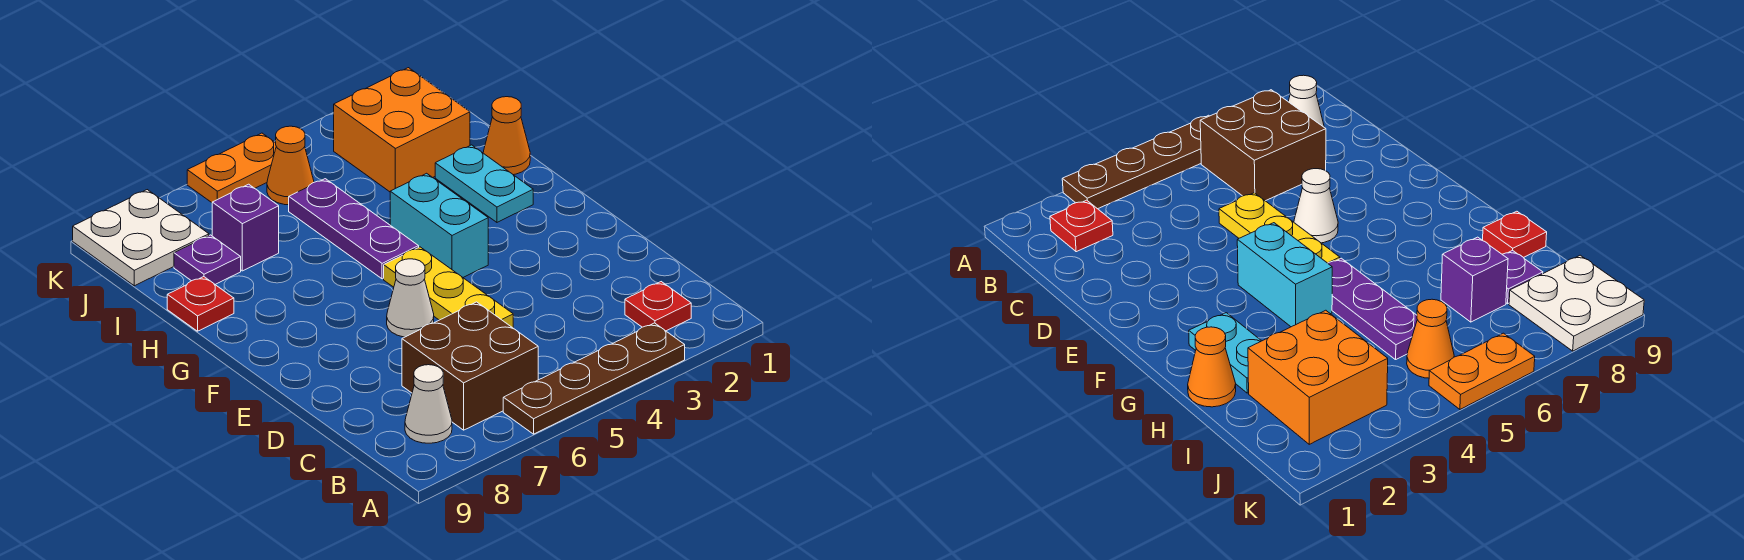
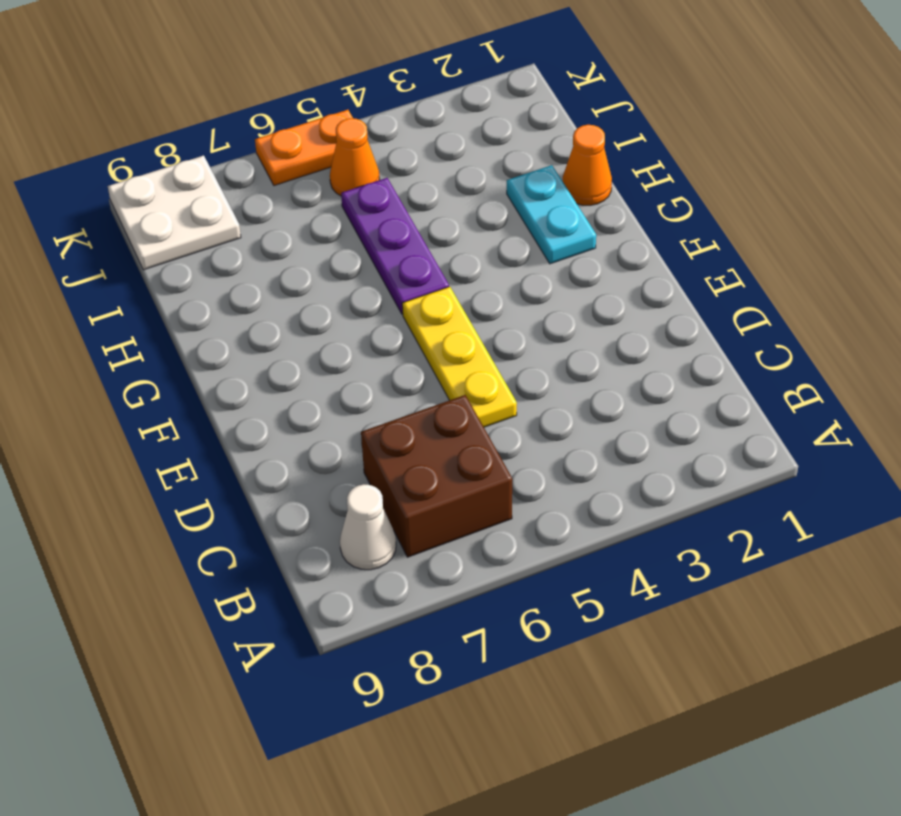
none -> brown 1x4 plate [503,323,685,434]
none -> red 1x1 plate [625,282,691,331]
none -> white 1x1 cone [387,259,434,337]

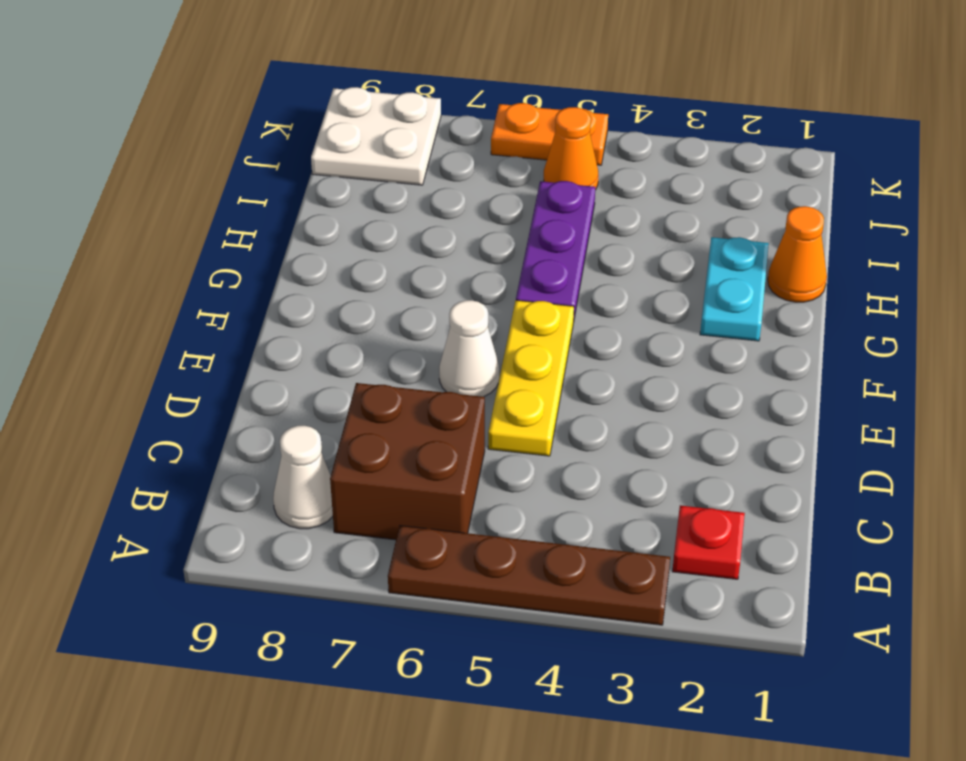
none -> cyan 1x2 brick [390,173,488,277]
none -> red 1x1 plate [167,277,234,331]
none -> orange 2x2 brick [334,68,470,192]

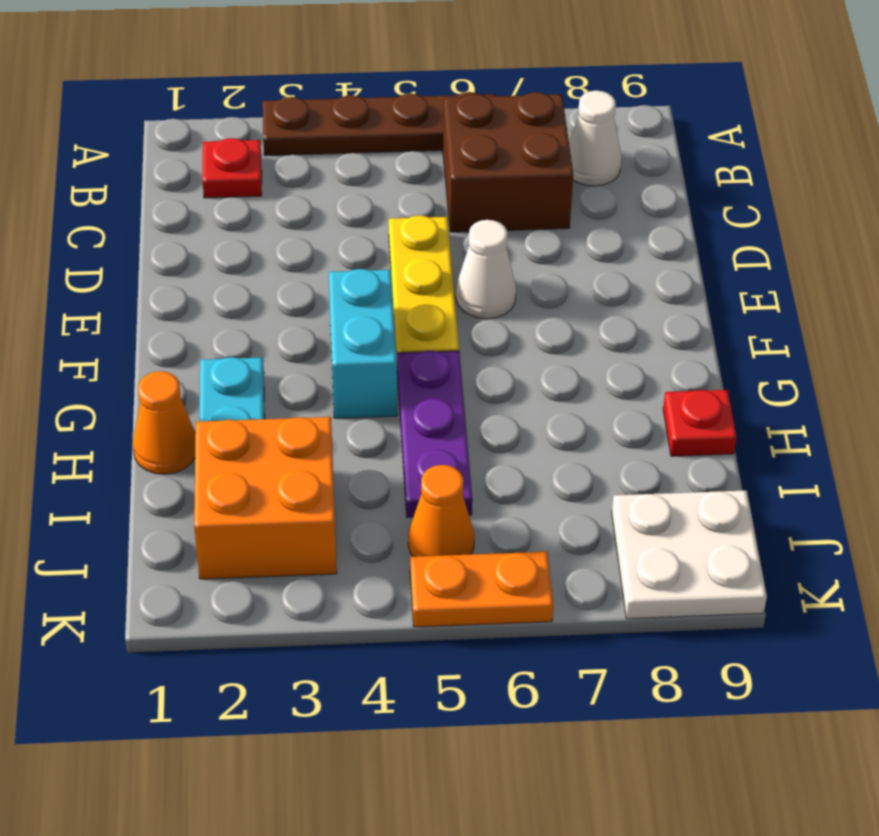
none -> purple 1x1 brick [212,184,279,271]
none -> purple 1x1 plate [174,235,241,284]

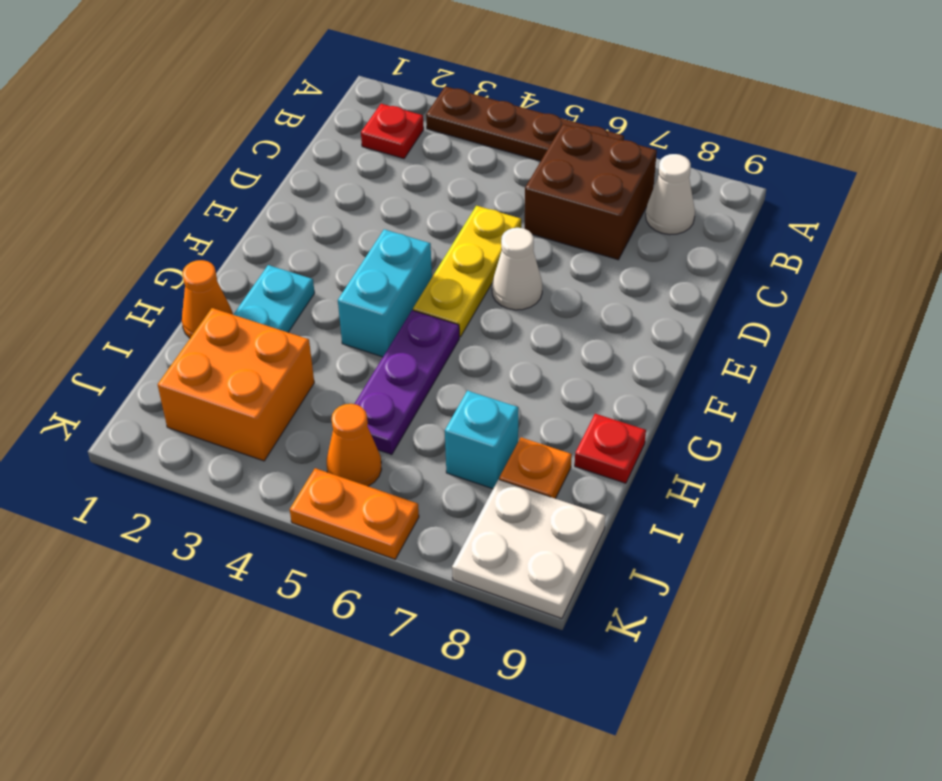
cyan 1x1 brick [445,391,518,489] -> purple 1x1 brick [212,184,279,271]
orange 1x1 plate [499,437,572,499] -> purple 1x1 plate [174,235,241,284]

